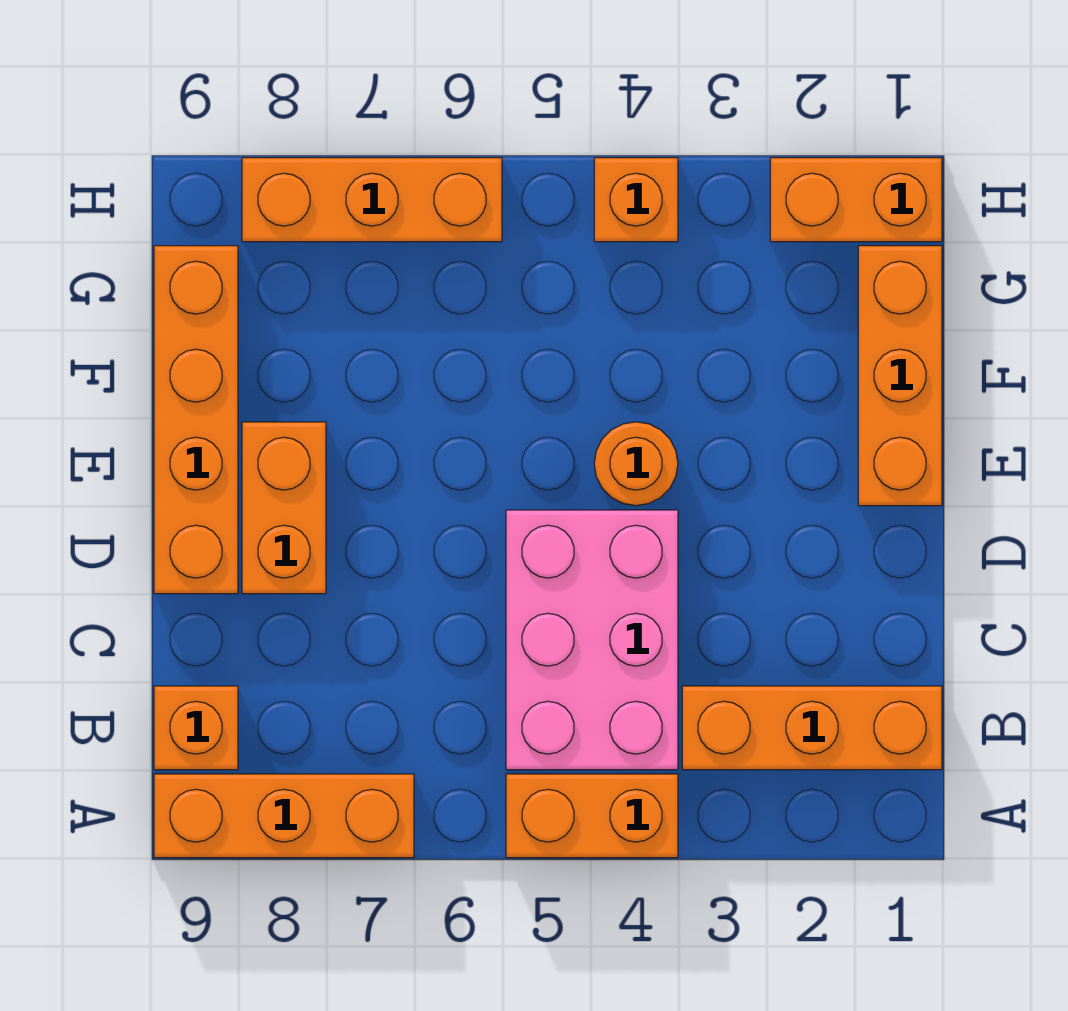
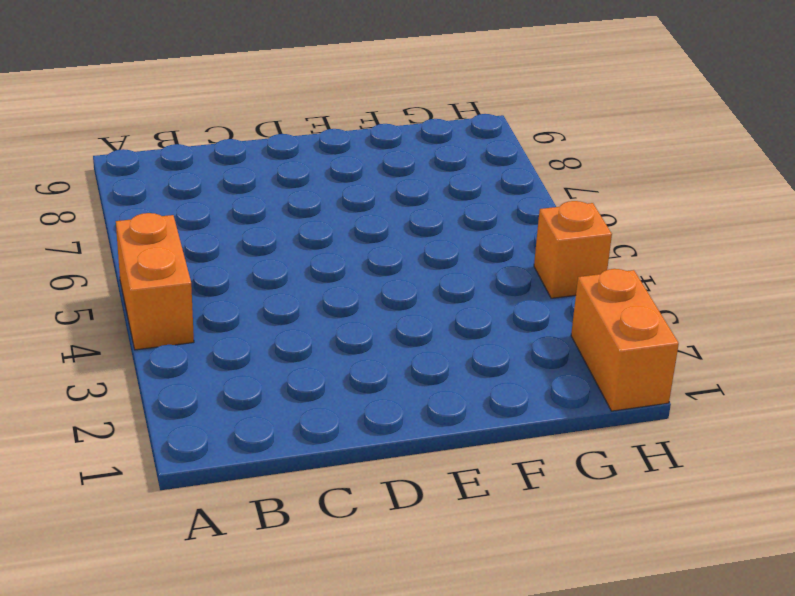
none -> orange 1x3 brick [154,774,414,858]
none -> orange 1x3 brick [682,686,942,770]
none -> pink 2x3 brick [506,510,678,770]

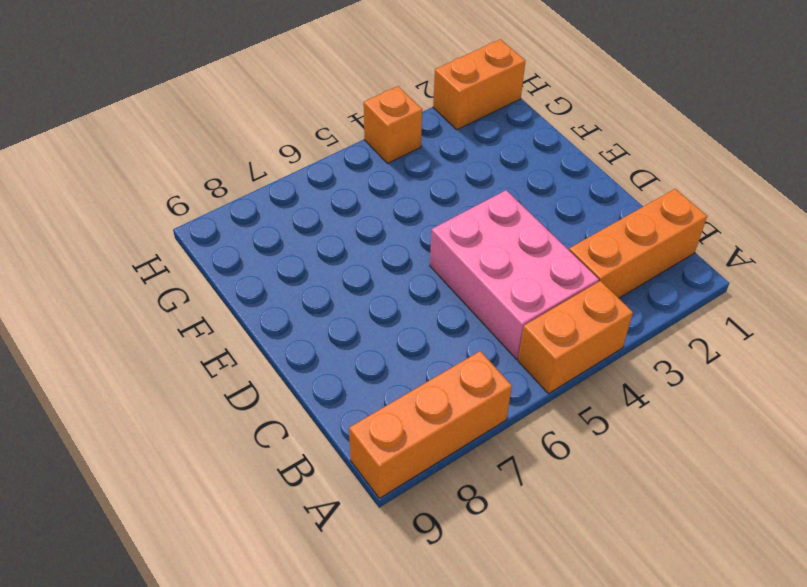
none -> orange 1x1 brick [154,686,238,770]
none -> orange 1x2 brick [242,422,326,594]
none -> orange 1x4 brick [154,246,238,594]

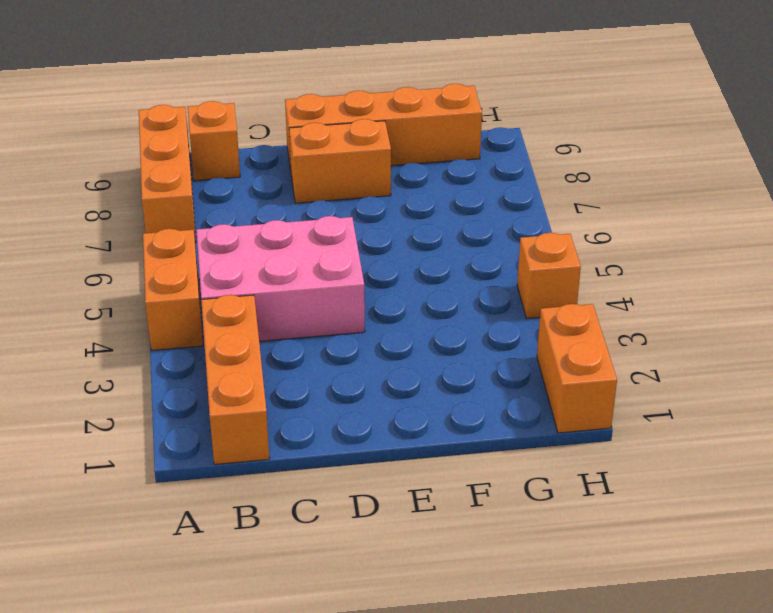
none -> orange 1x3 brick [858,246,942,506]
none -> orange 1x1 round brick [594,422,678,506]
none -> orange 1x3 brick [242,158,502,242]

